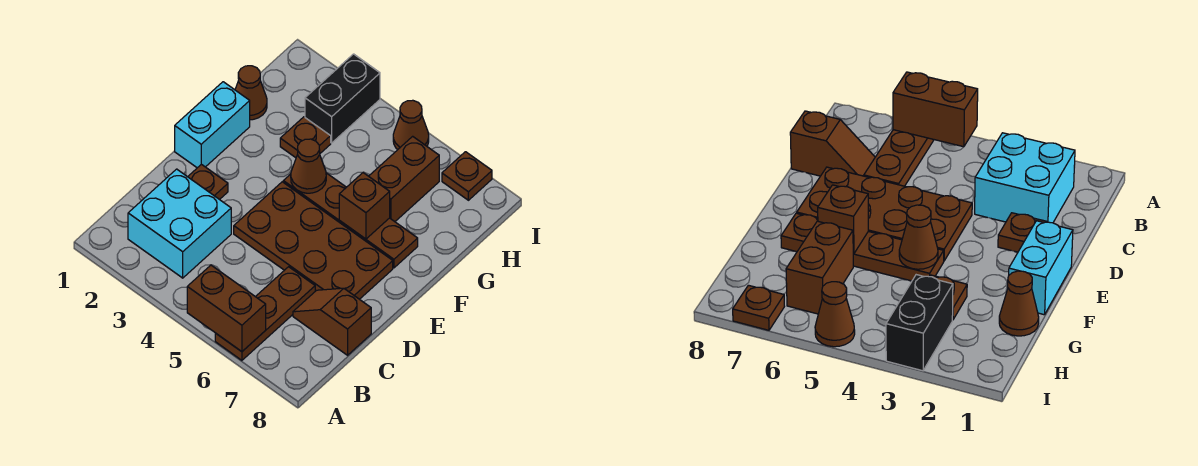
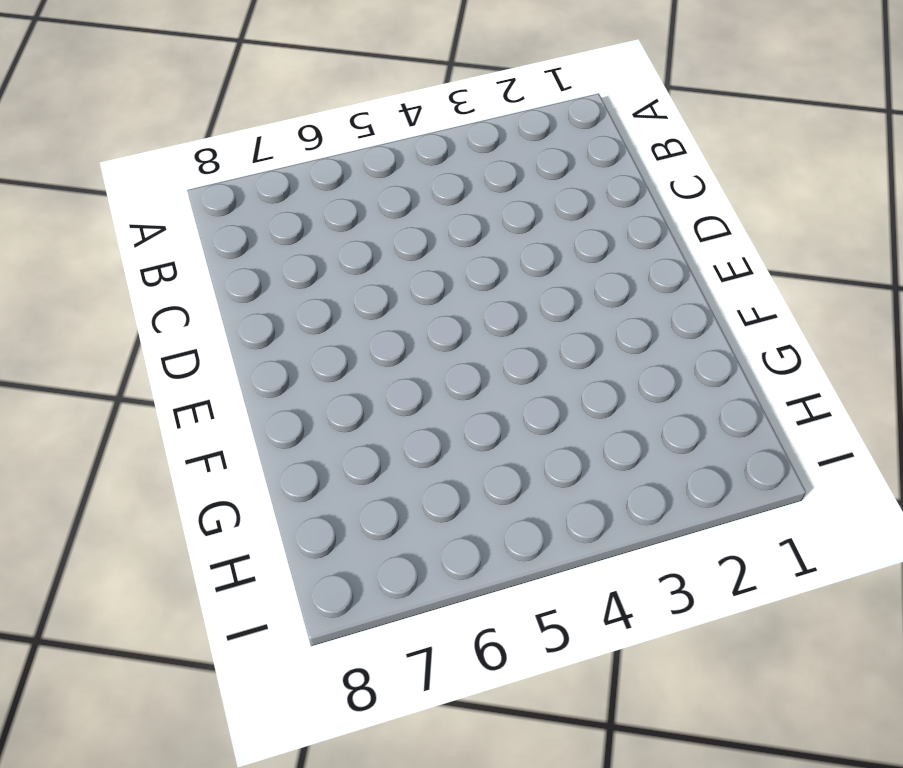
none -> brown 1x3 plate [215,267,315,360]
none -> cyan 2x2 brick [128,169,231,278]
none -> brown 1x2 slope [293,288,371,355]

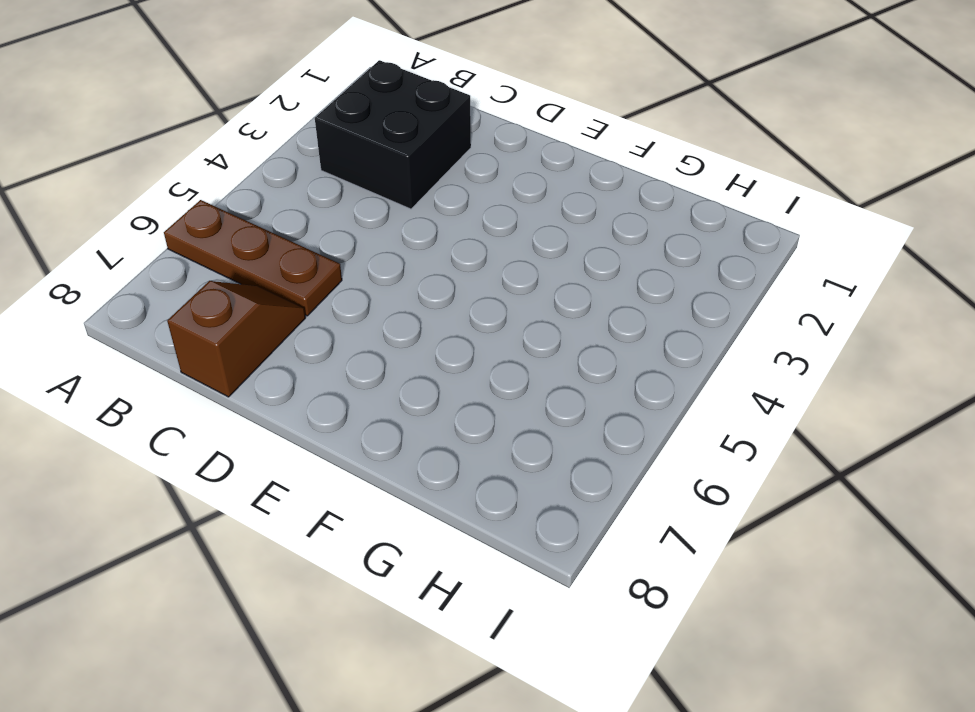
black 2x2 brick [315,60,471,209] -> cyan 2x2 brick [128,169,231,278]
none -> brown 1x1 plate [188,164,228,200]
none -> brown 2x4 plate [234,182,393,299]
none -> cyan 1x2 brick [175,82,250,168]

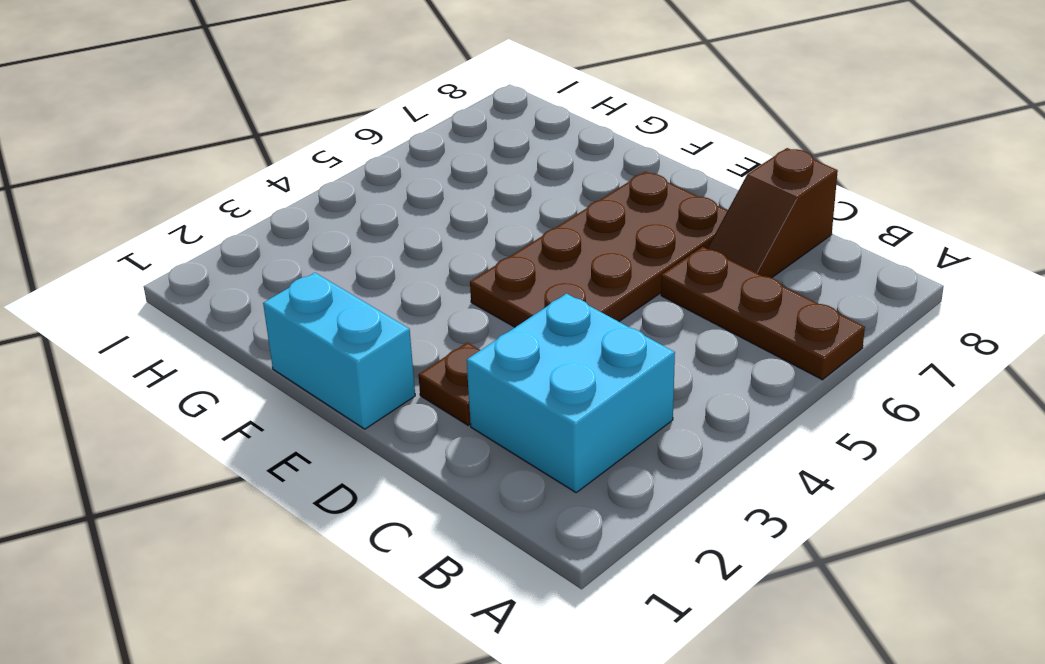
none -> brown 1x4 plate [283,173,418,268]
none -> brown 1x1 cone [235,66,267,120]
none -> brown 1x1 plate [280,117,331,158]

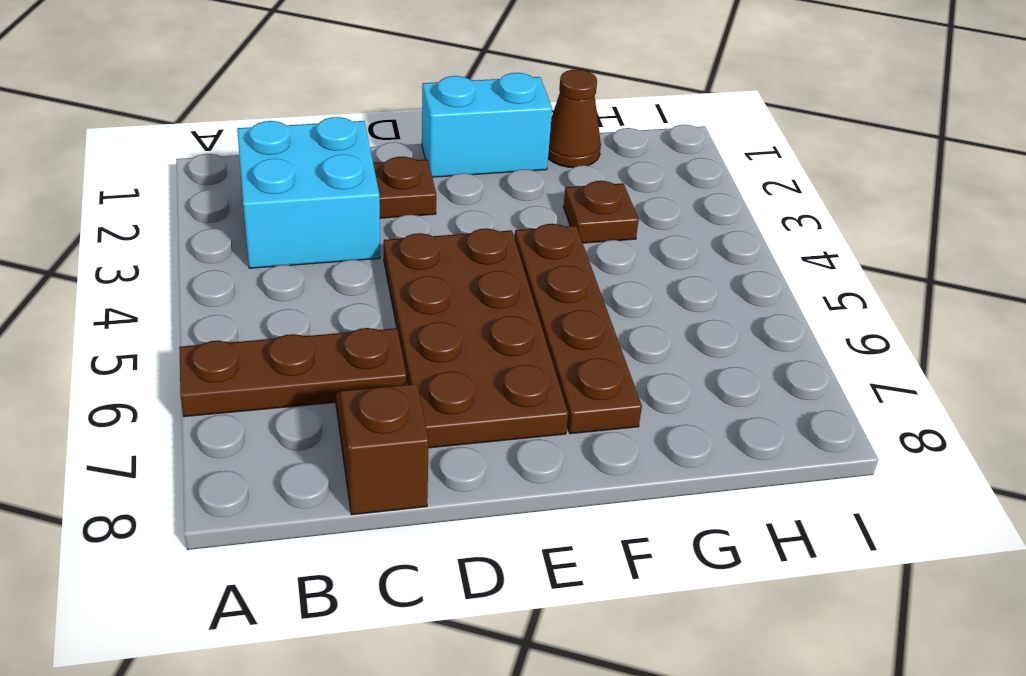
none -> brown 1x2 brick [369,136,439,222]
none -> black 1x2 brick [305,54,380,143]
none -> brown 1x1 cone [393,100,429,149]

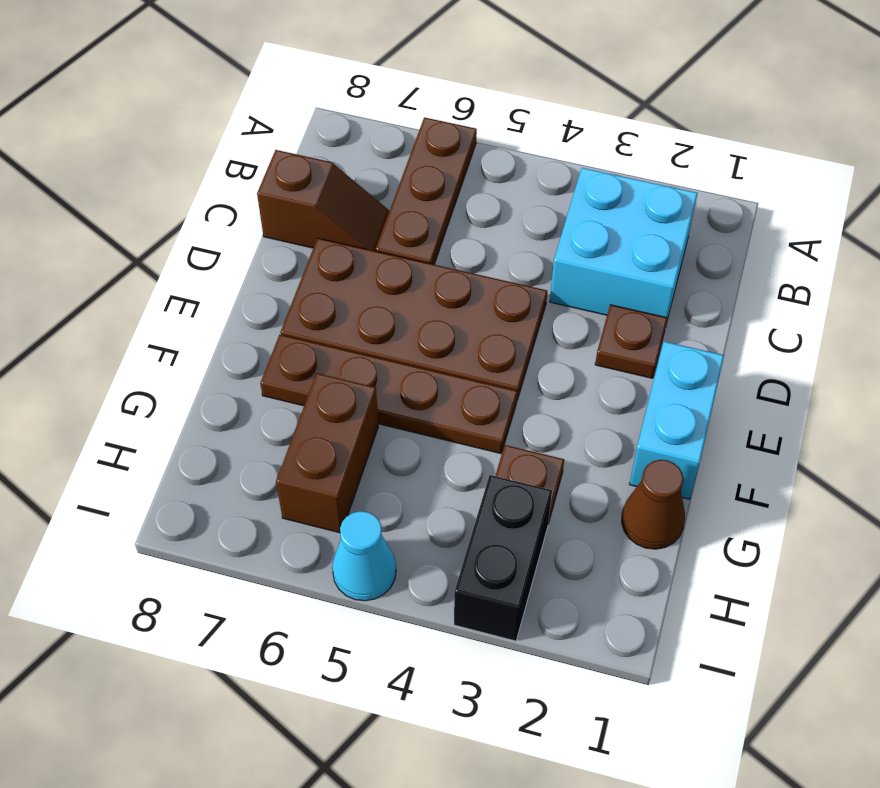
cyan 1x1 cone [332,511,396,601] -> brown 1x1 cone [393,100,429,149]
none -> brown 1x1 plate [442,152,492,200]
none -> brown 1x2 brick [187,265,266,352]
none -> brown 1x1 cone [291,139,326,193]

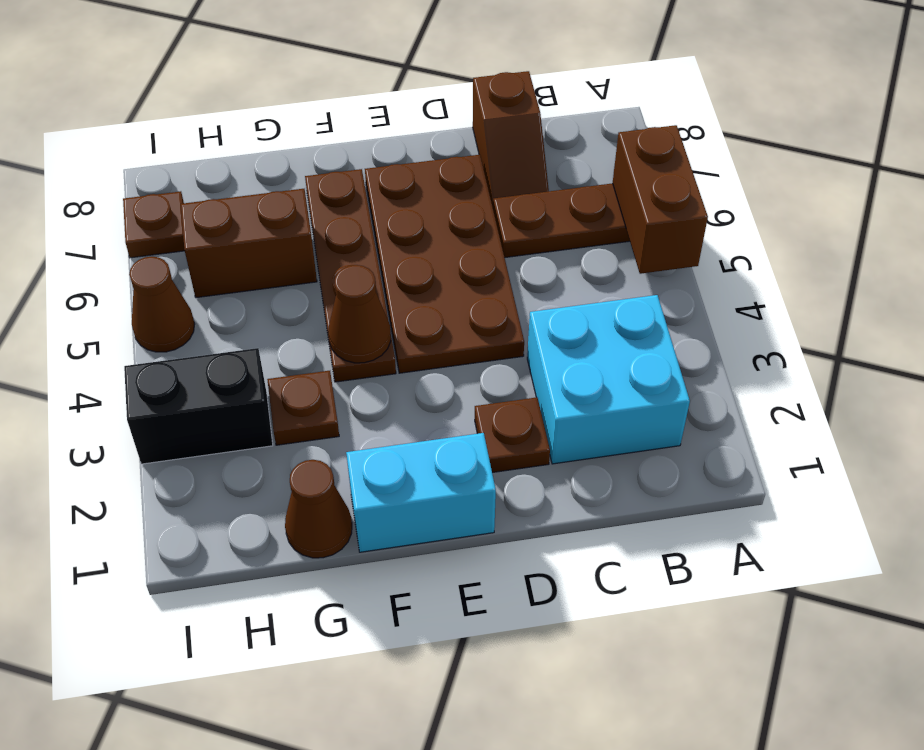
none -> brown 1x1 brick [339,173,390,239]

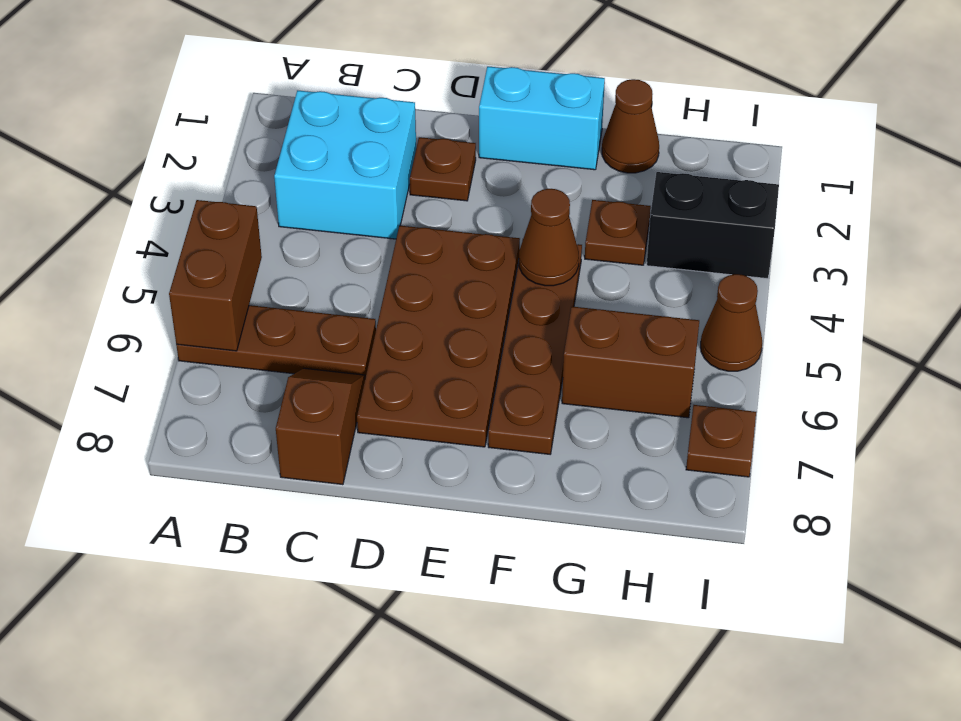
none -> brown 1x1 brick [339,173,390,239]

